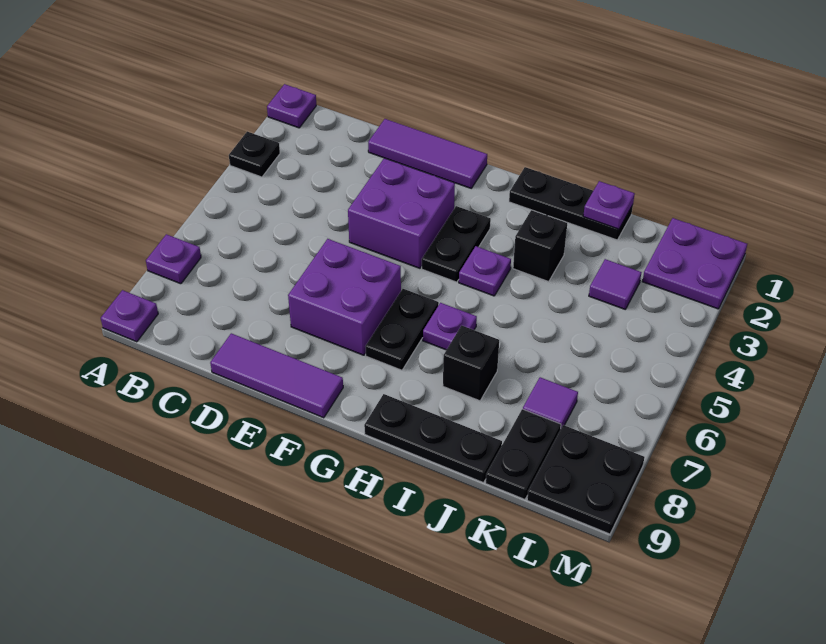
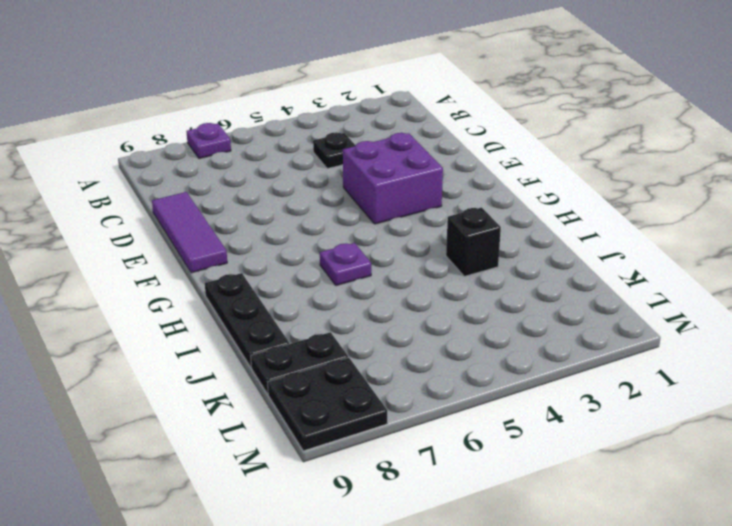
black 1x1 plate [313,132,356,169] -> black 1x1 plate moved to [229,132,280,177]
none -> purple 1x1 plate [267,84,316,128]
none -> purple 1x1 plate [101,290,158,342]
none -> purple 1x3 tile [368,119,487,188]

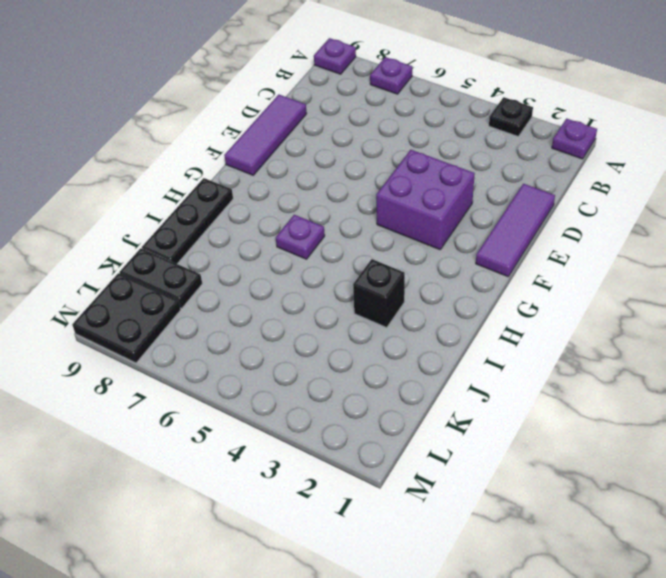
none -> purple 2x2 brick [288,239,401,355]
none -> black 1x2 plate [422,206,491,282]
none -> black 1x2 plate [365,289,439,370]

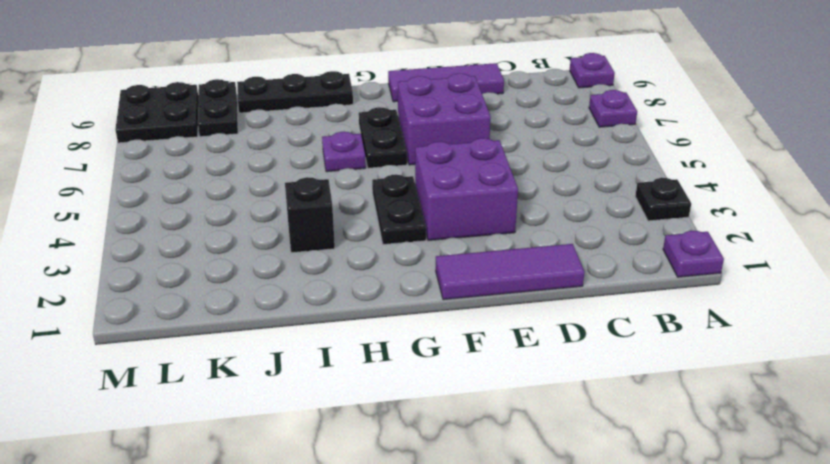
none -> black 1x3 plate [509,167,633,240]
none -> purple 1x1 plate [459,246,511,296]
none -> black 1x1 brick [443,326,499,401]

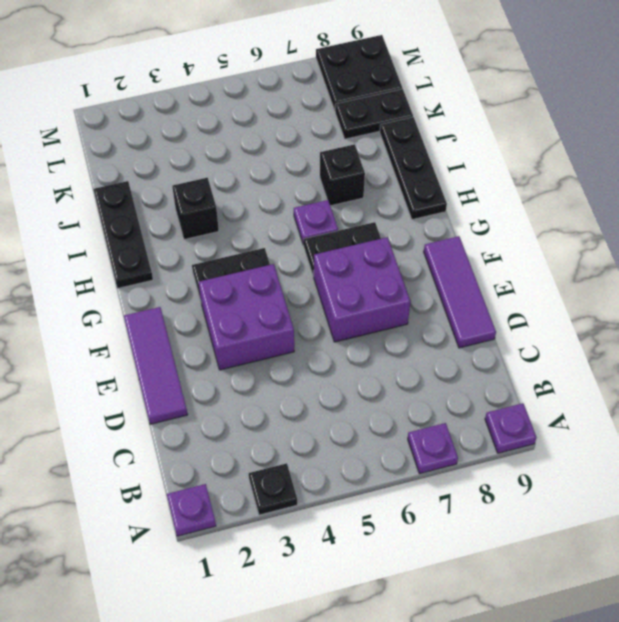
none -> purple 1x1 plate [459,246,511,296]
none -> purple 1x1 tile [589,259,641,309]
none -> purple 1x1 tile [523,377,578,427]

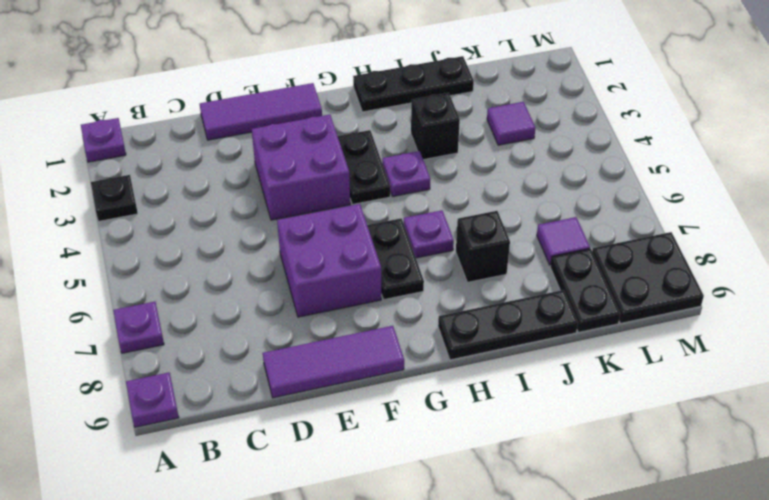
none -> purple 2x2 plate [642,218,747,309]
none -> purple 1x1 plate [583,181,635,229]

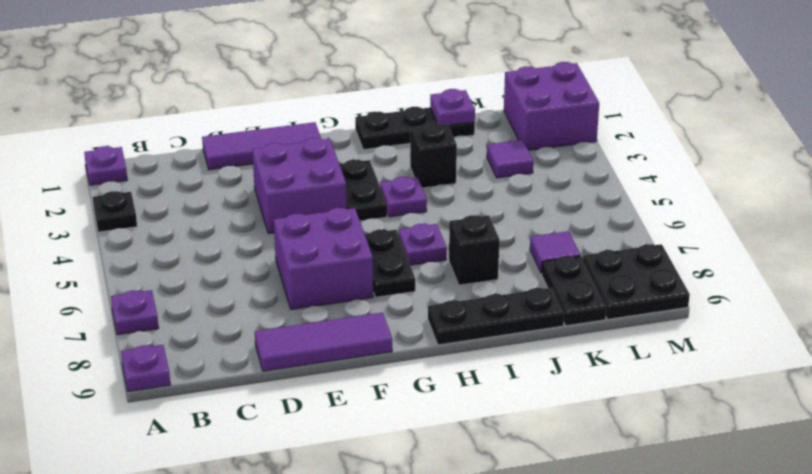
purple 2x2 brick [504,62,599,150] -> purple 2x2 plate [642,218,747,309]

